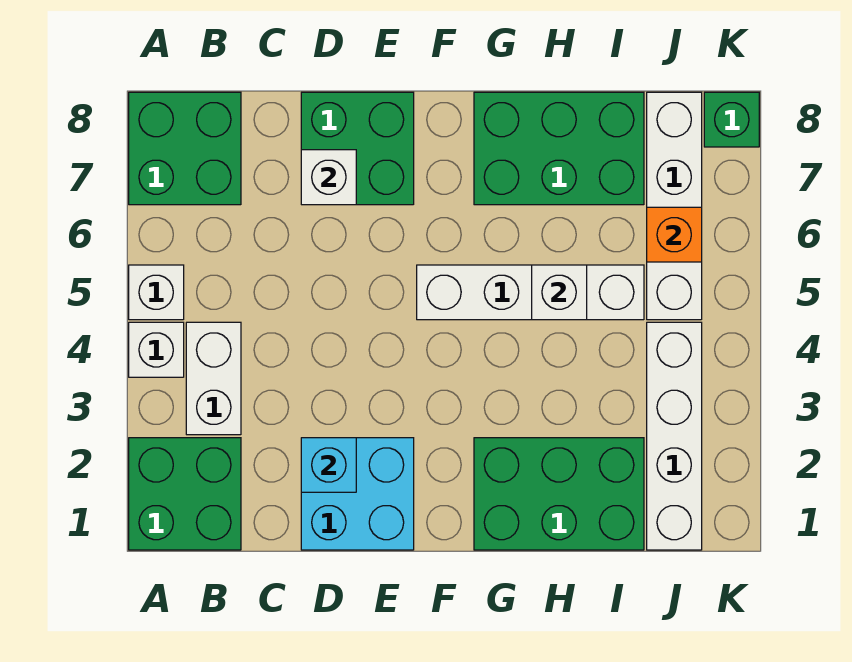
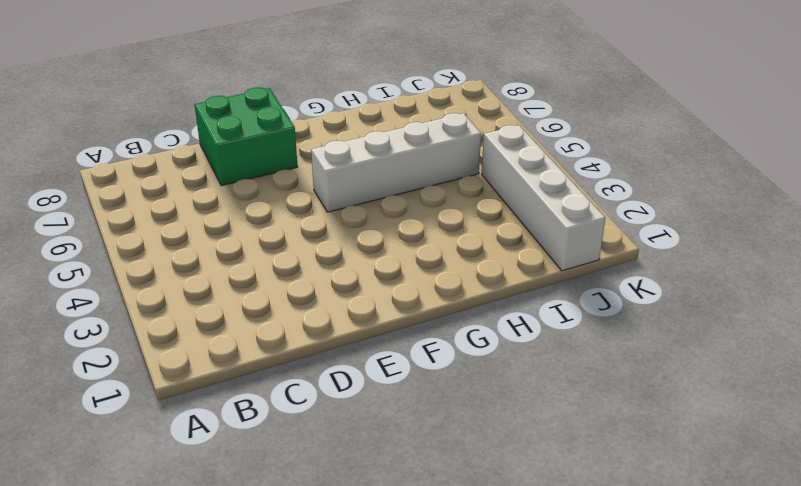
none -> green 2x2 brick [129,438,241,550]
none -> white 1x1 brick [129,322,184,377]
none -> white 1x1 brick [129,265,184,320]

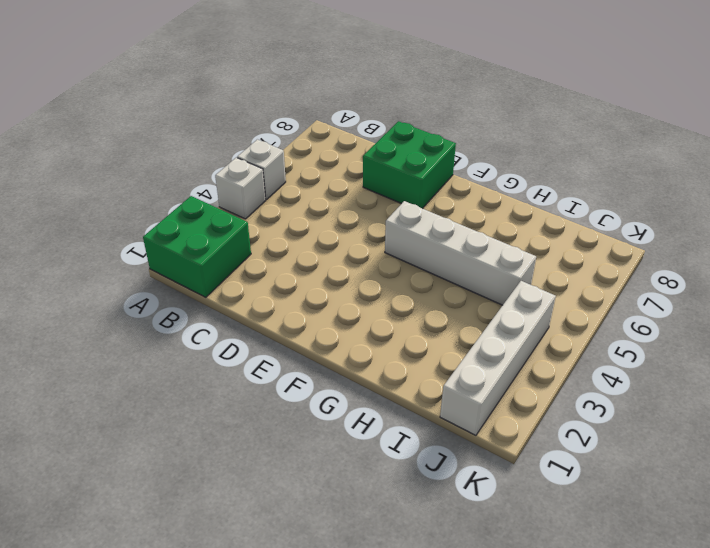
none -> green 2x2 brick [129,92,241,205]
none -> white 1x2 brick [186,322,241,435]
none -> cyan 2x2 brick [301,438,414,550]

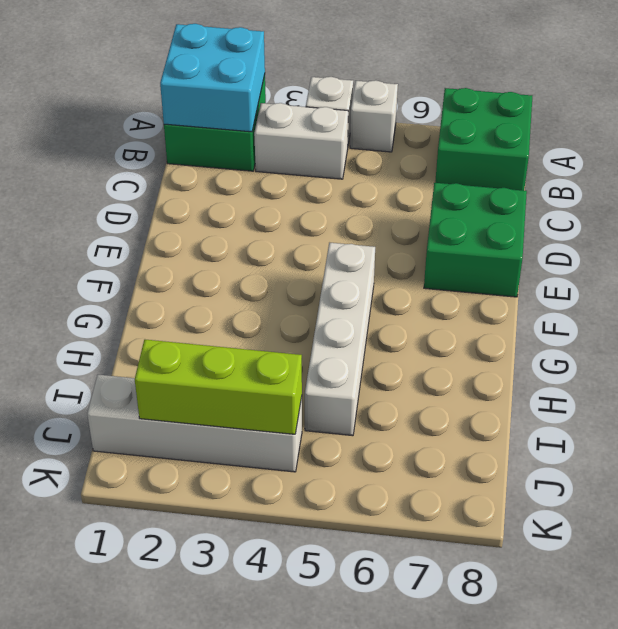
cyan 2x2 brick [160,24,265,132] -> cyan 2x2 brick moved to [301,438,414,550]
lime 1x3 brick [135,340,302,434] -> none
none -> green 2x3 brick [474,438,644,550]
none -> green 2x3 brick [474,92,644,205]
none -> white 1x4 brick [647,92,702,320]

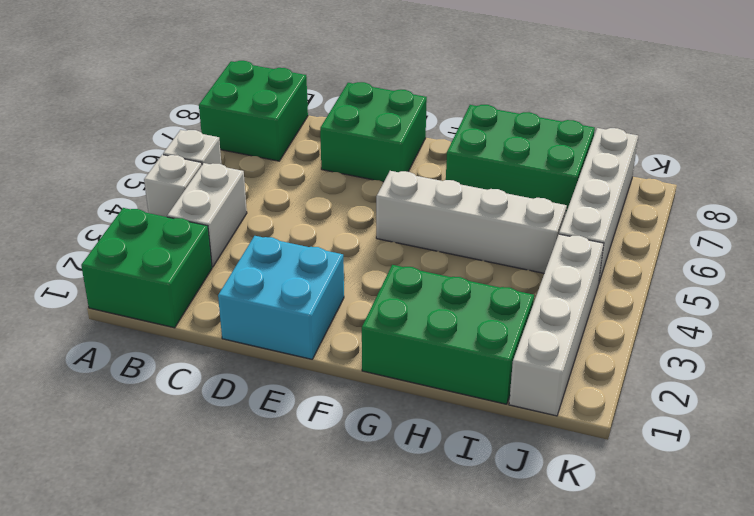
none -> green 1x1 brick [704,92,759,147]
none -> cyan 1x1 brick [301,438,356,492]
none -> white 1x1 brick [301,150,356,205]

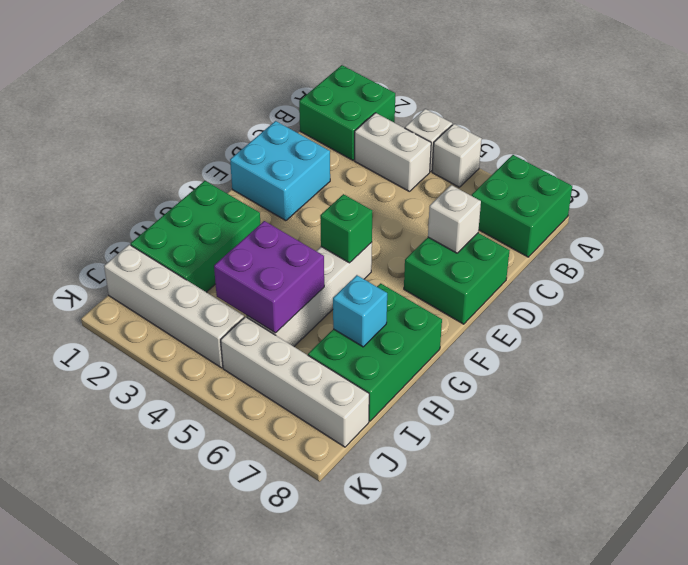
green 1x1 brick [320,194,372,263] -> green 1x1 brick moved to [704,92,759,147]
purple 2x2 brick [214,221,324,333] -> white 1x1 brick [532,265,587,320]
cyan 1x1 brick [333,275,387,347] -> cyan 1x1 brick moved to [301,438,356,492]
none -> orange 1x1 brick [647,207,702,262]

